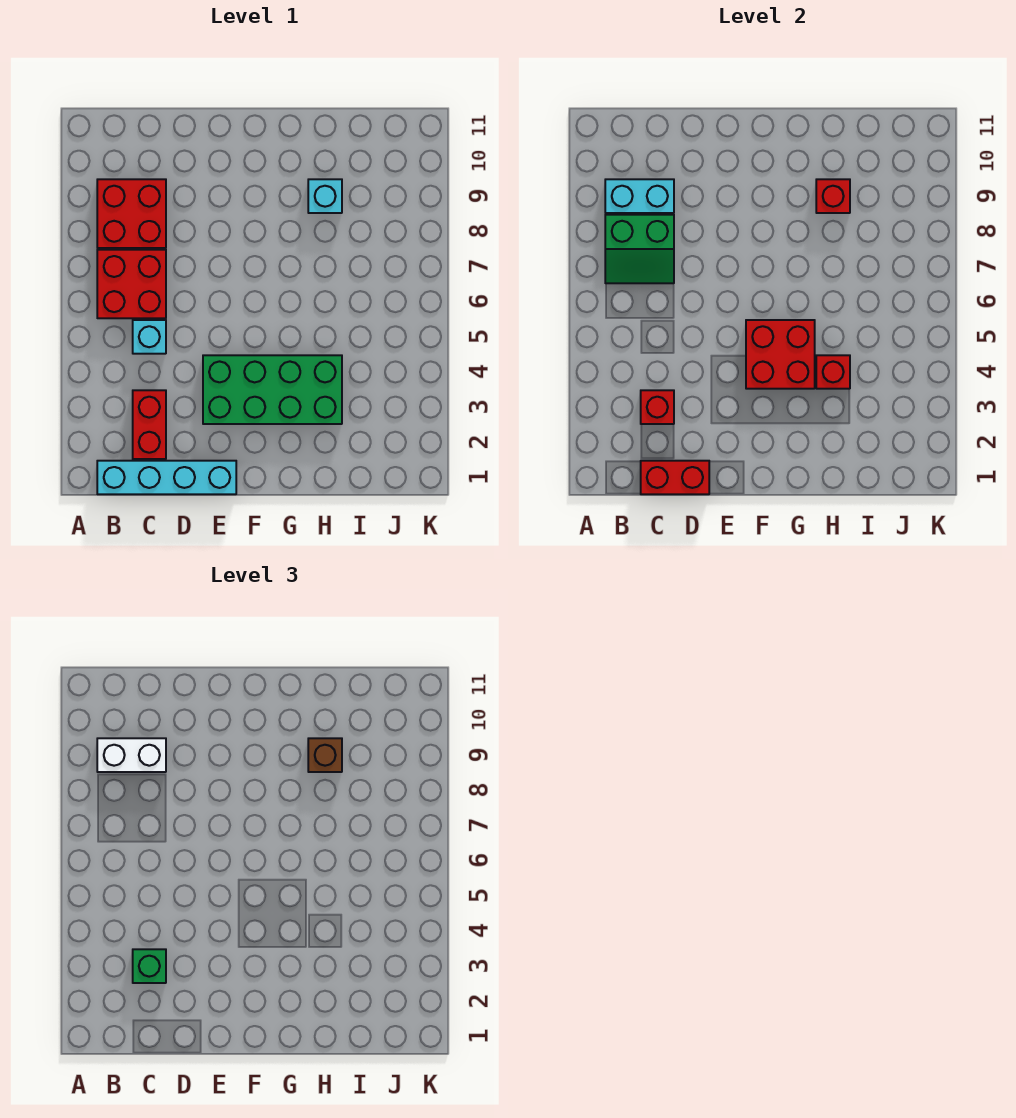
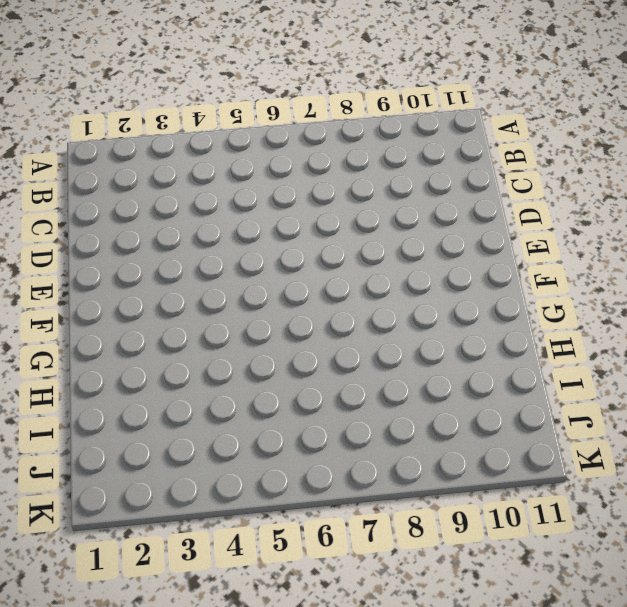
none -> cyan 1x4 brick [97,461,236,494]
none -> red 2x2 brick [97,250,166,318]
none -> red 2x2 brick [97,179,166,248]

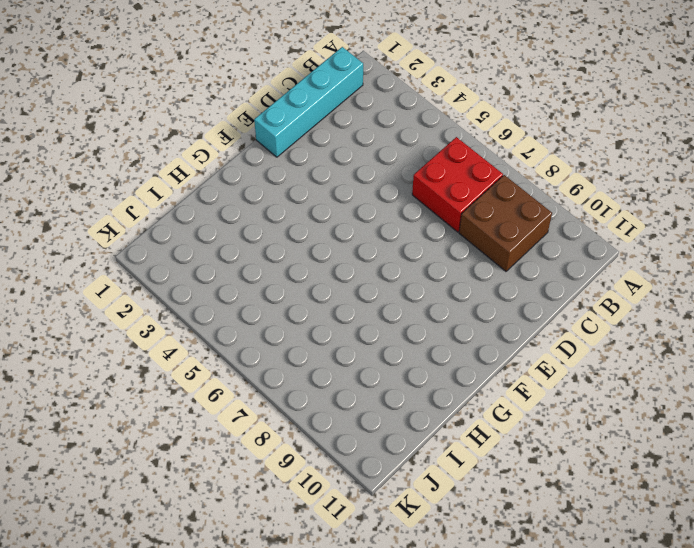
brown 2x2 brick [459,175,552,271] -> red 2x2 brick [97,179,166,248]
none -> red 1x2 brick [133,390,166,459]
none -> cyan 1x1 brick [133,320,166,354]
none -> green 2x4 brick [203,355,342,424]

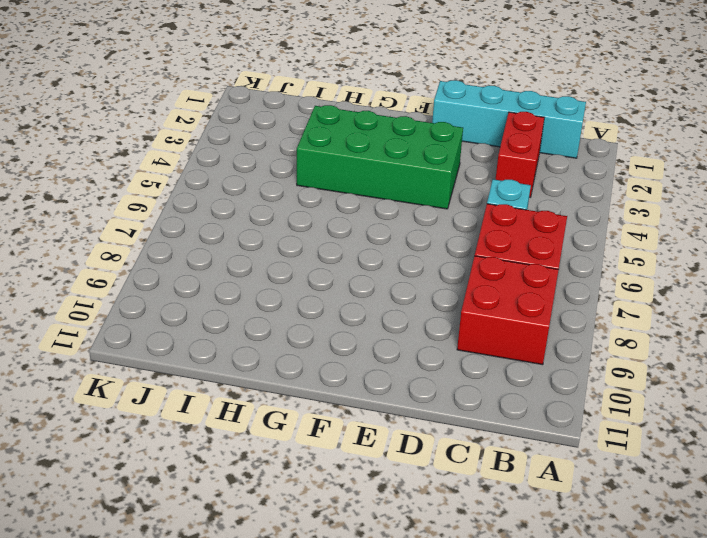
none -> cyan 1x1 brick [308,179,342,213]
none -> green 2x2 slope [605,215,674,283]
none -> cyan 1x2 brick [605,179,674,213]

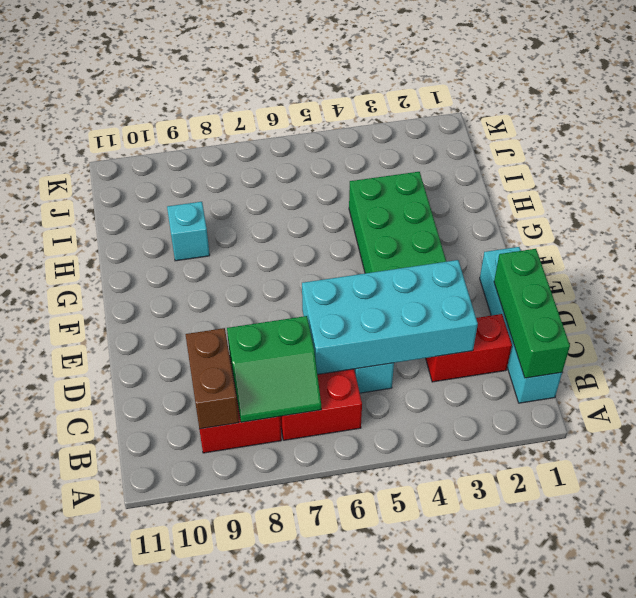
green 1x3 brick [494,249,570,378] -> red 1x2 brick [641,461,709,494]
green 2x2 slope [227,316,321,422] -> green 2x2 slope turned to [605,215,674,283]
brown 1x2 brick [185,328,239,429] -> cyan 1x2 brick [605,179,674,213]
cyan 2x4 brick [302,260,478,375] -> red 1x1 brick [641,390,674,424]
none -> red 2x2 brick [746,320,815,389]
none -> red 1x1 brick [816,355,850,389]
none -> red 1x1 brick [816,179,850,213]

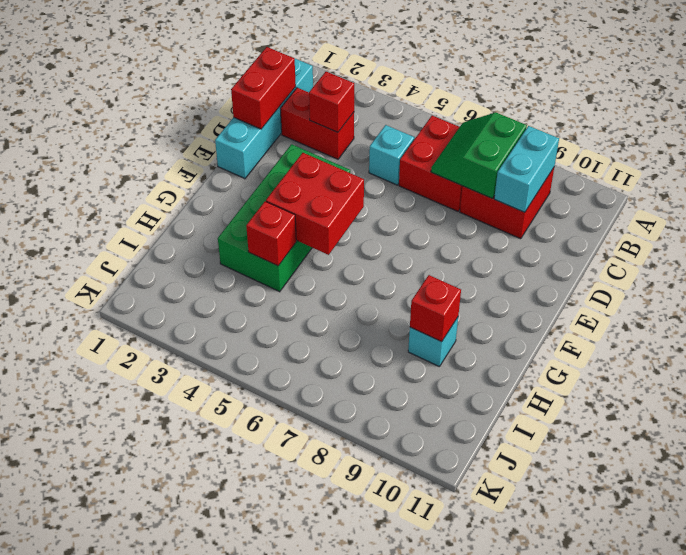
none -> white 1x2 brick [97,738,166,772]
none -> green 1x1 brick [133,949,166,983]
none -> brown 1x1 brick [308,738,342,772]

